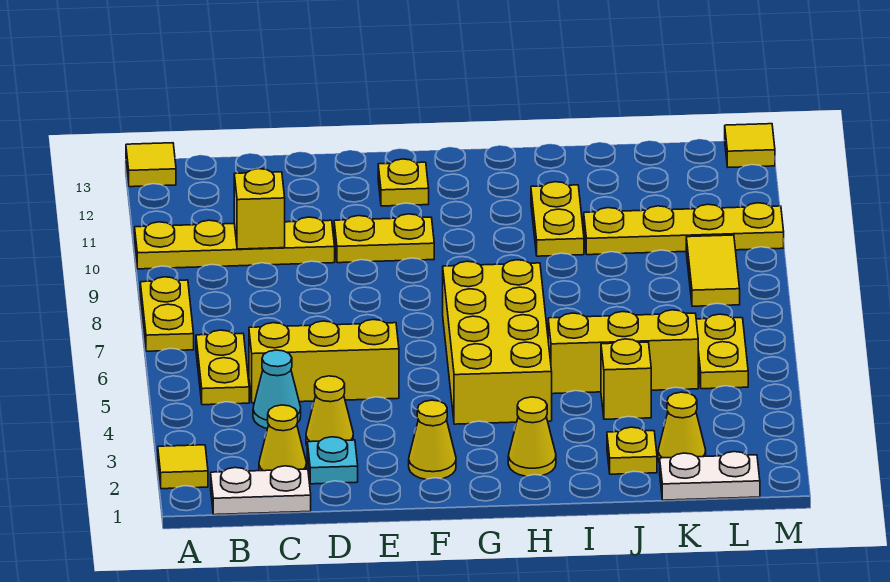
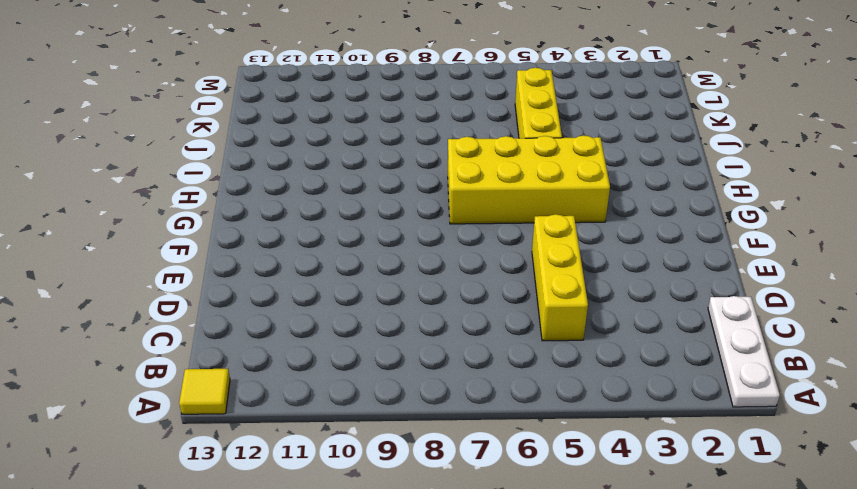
white 1x3 plate [708,296,780,407] -> white 1x2 plate [211,466,311,515]
none -> yellow 1x1 tile [158,445,208,489]
none -> yellow 1x2 plate [140,277,194,351]
none -> yellow 1x4 plate [135,217,335,269]

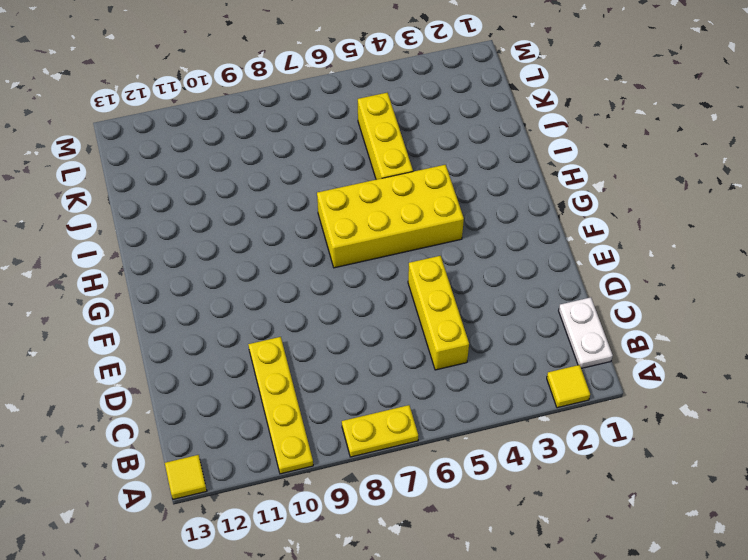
none -> yellow 1x2 plate [196,330,249,405]
none -> yellow 1x1 cone [259,405,306,471]
none -> cyan 1x1 cone [253,350,301,429]

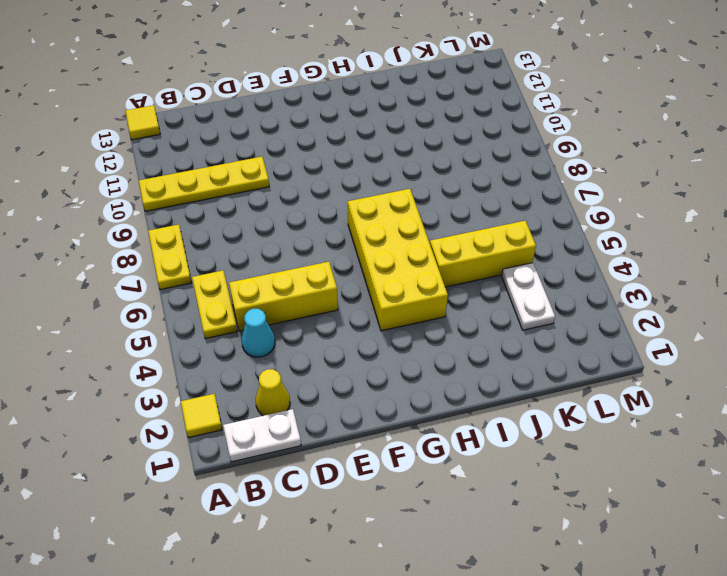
white 1x2 plate [502,263,555,330] -> white 1x2 plate turned to [660,452,760,500]
none -> cyan 1x1 plate [307,437,358,484]
none -> yellow 1x1 cone [306,376,353,445]
none -> yellow 1x2 plate [334,214,434,263]

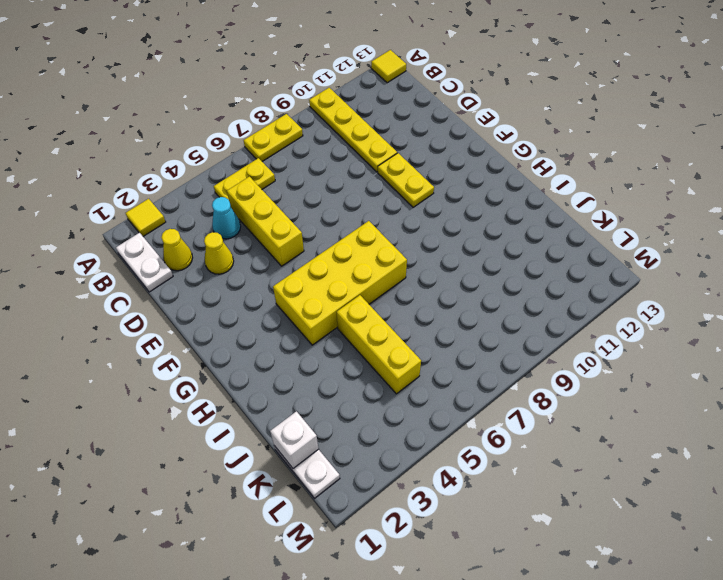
white 1x1 brick [270,411,319,468] -> none
none -> cyan 1x1 plate [307,437,358,484]
none -> yellow 1x1 cone [409,400,456,480]
none -> yellow 1x1 plate [378,159,429,206]

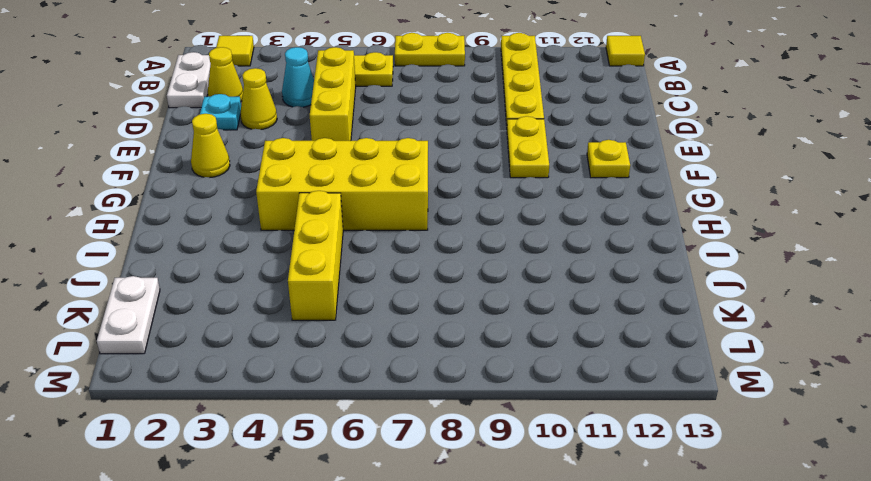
none -> yellow 1x1 cone [508,397,556,476]
none -> yellow 1x2 plate [531,182,584,256]
none -> yellow 1x1 plate [607,427,657,474]

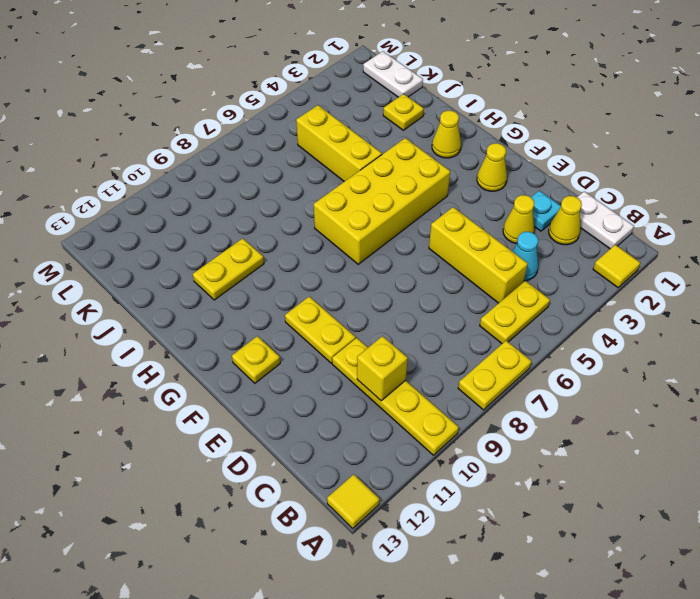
none -> yellow 1x1 brick [601,339,651,419]
none -> yellow 1x4 plate [584,203,784,255]
none -> yellow 1x1 cone [658,392,706,463]

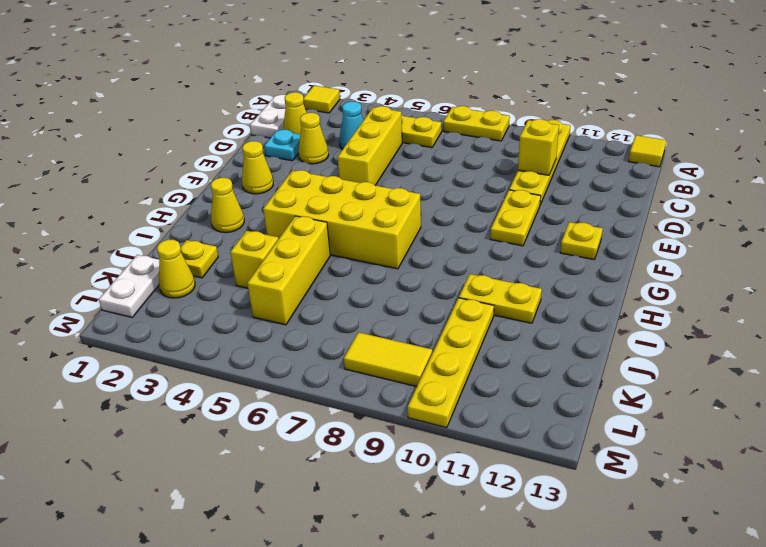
none -> yellow 1x2 plate [696,314,748,389]
none -> yellow 1x1 tile [725,124,775,167]

